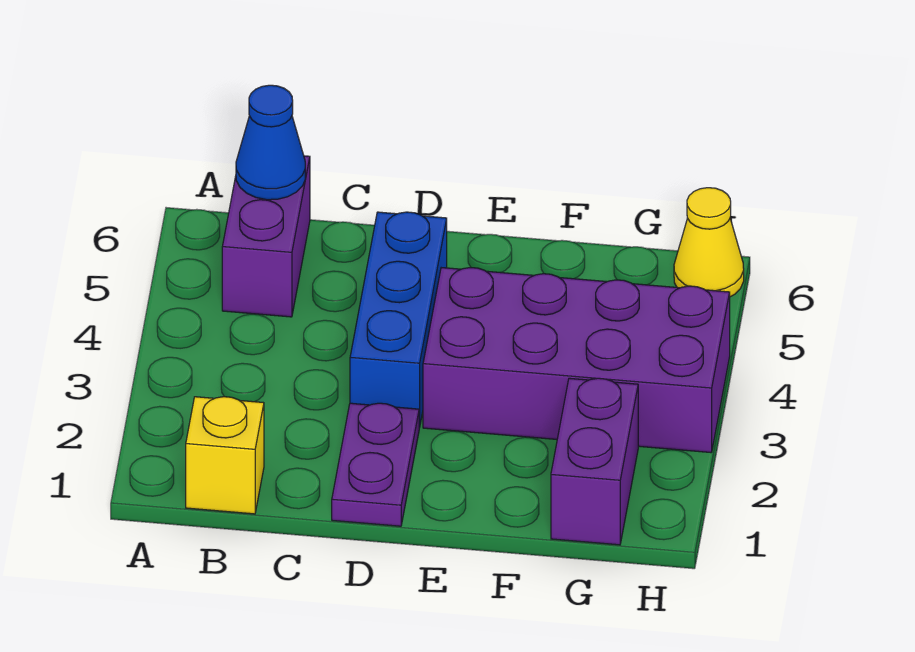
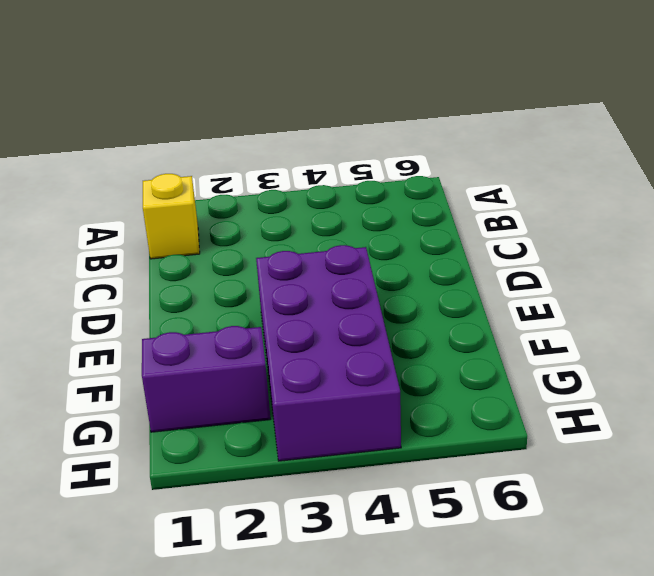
none -> purple 1x2 brick [222,156,310,317]
none -> purple 1x2 plate [332,403,419,526]

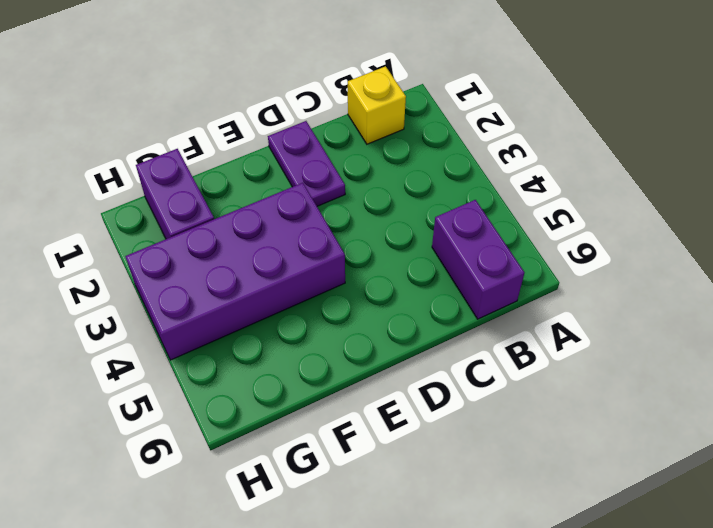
none -> blue 1x3 brick [350,212,447,428]
none -> yellow 1x1 cone [674,188,744,297]

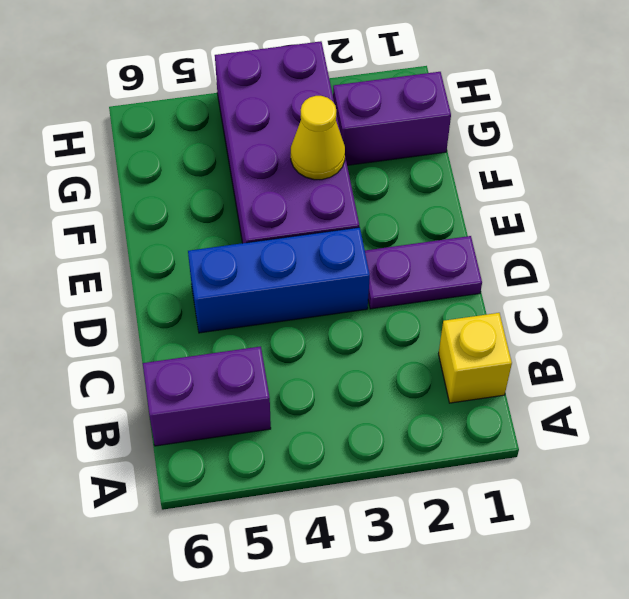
yellow 1x1 cone [291,96,345,180] -> yellow 1x1 cone moved to [674,188,744,297]
none -> blue 1x1 cone [236,85,305,200]

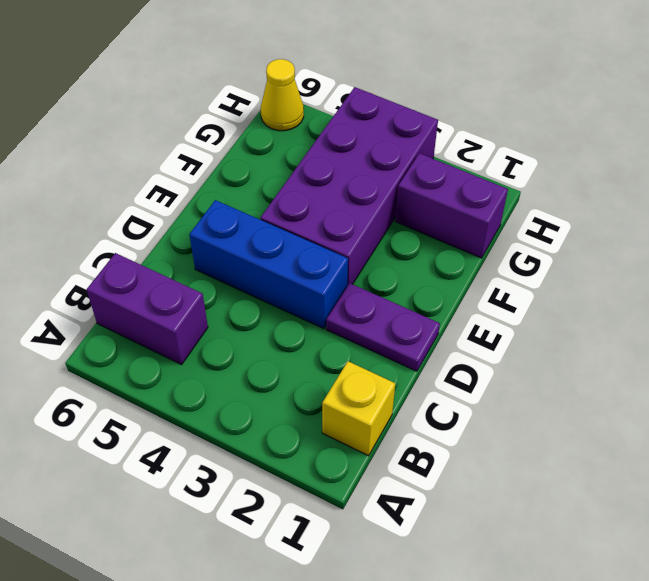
none -> blue 1x1 cone [236,85,305,200]

